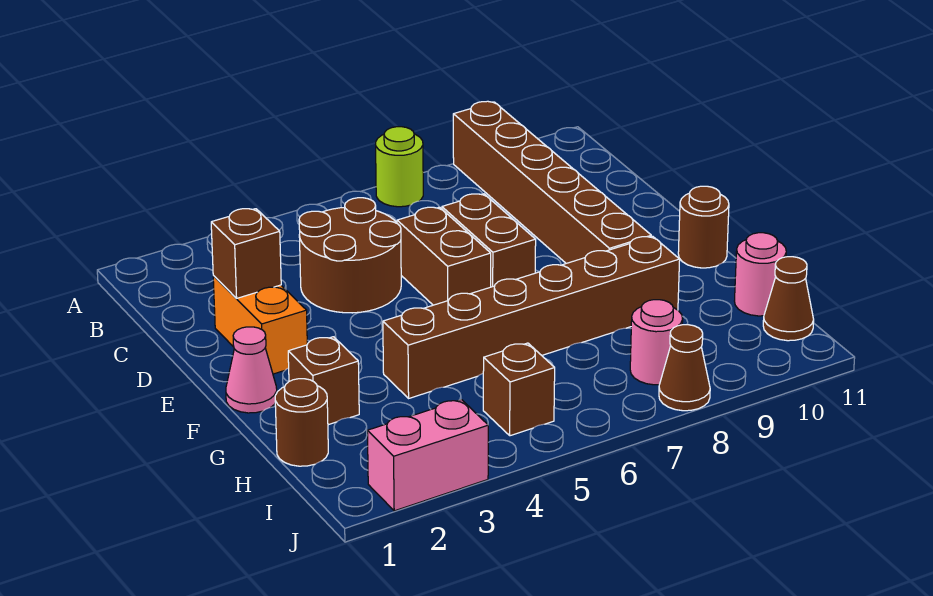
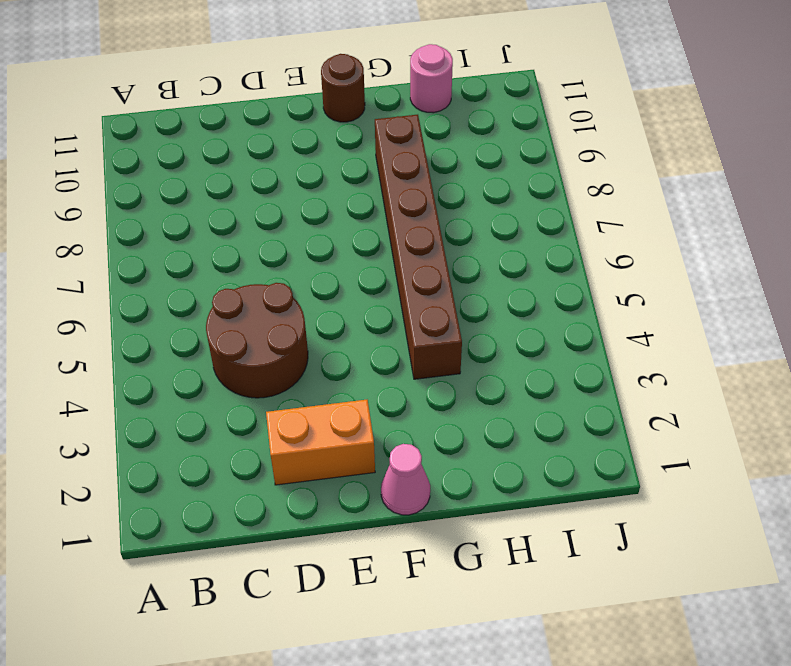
none -> lime 1x1 round brick [376,127,423,207]
none -> brown 1x6 brick [453,101,651,263]
none -> brown 1x2 brick [397,207,491,305]

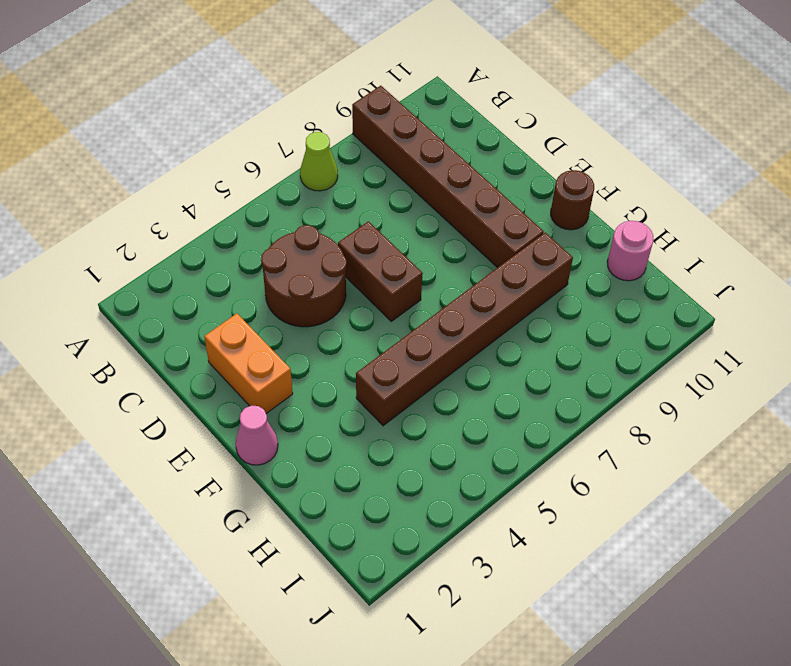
lime 1x1 cone [300,132,338,191] -> lime 1x1 round brick [376,127,423,207]
none -> brown 1x2 brick [442,194,536,287]
none -> brown 1x1 brick [288,337,359,425]
none -> brown 1x1 round brick [275,379,328,466]

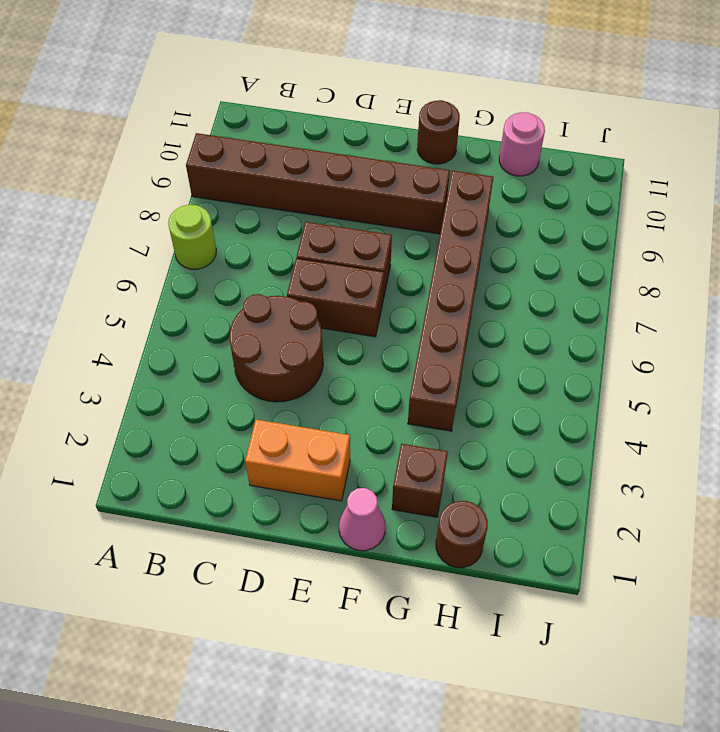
none -> brown 1x1 brick [483,343,555,436]
none -> pink 1x1 round brick [630,300,683,385]
none -> brown 1x1 cone [763,257,814,341]

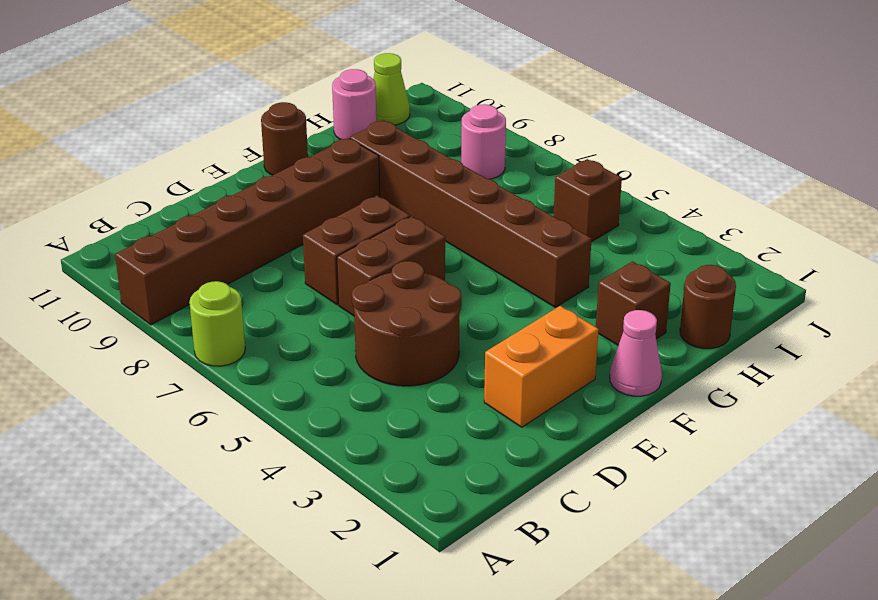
lime 1x1 cone [373,53,410,125] -> brown 1x1 cone [763,257,814,341]
none -> pink 1x2 brick [367,400,488,511]
none -> brown 1x1 cone [659,324,710,411]
none -> brown 1x1 brick [211,209,281,298]

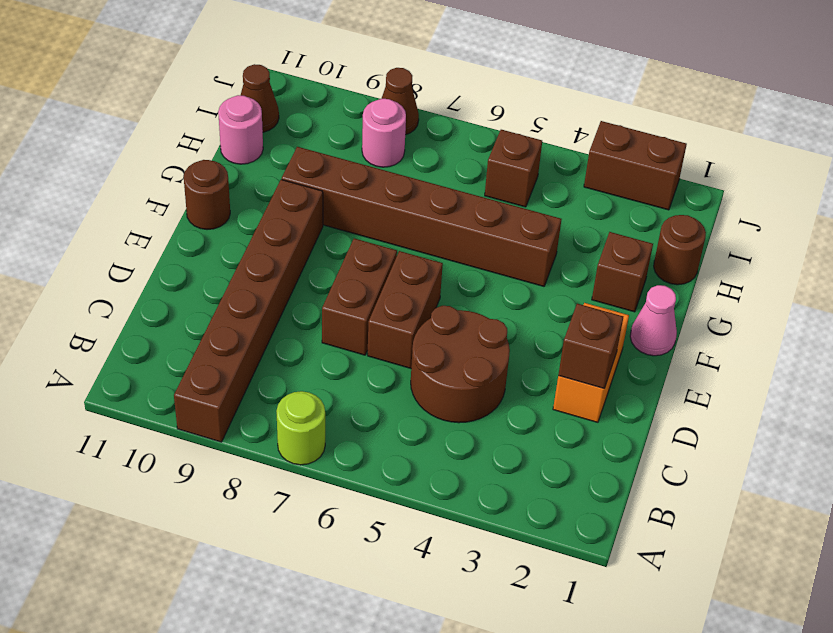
brown 1x2 brick [584,121,687,210] -> pink 1x2 brick [367,400,488,511]

